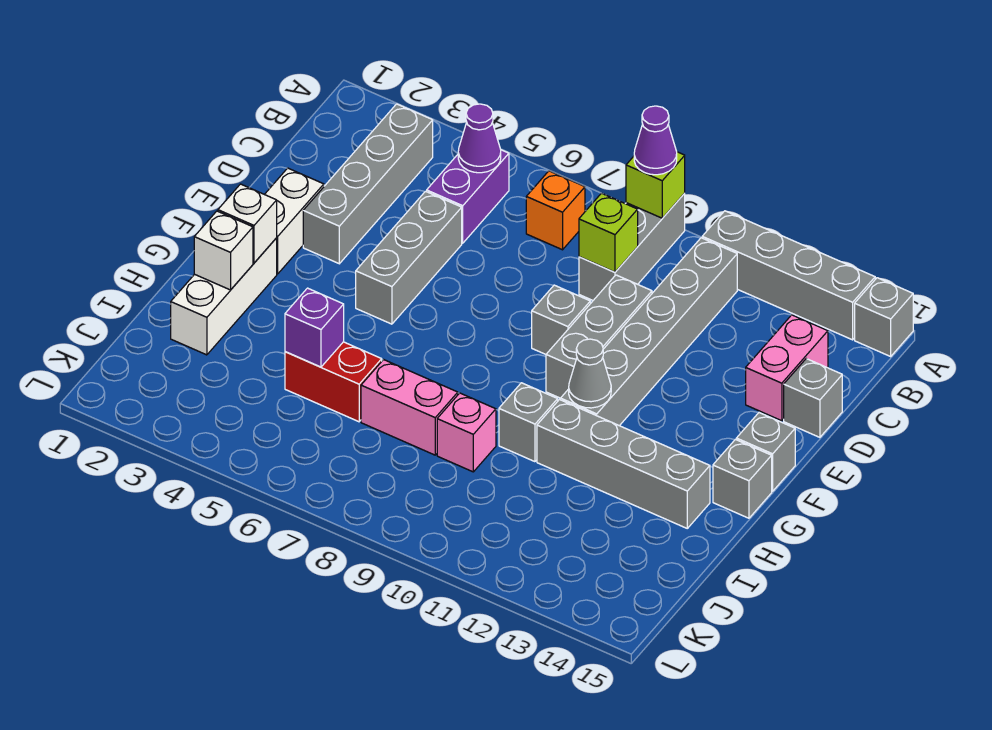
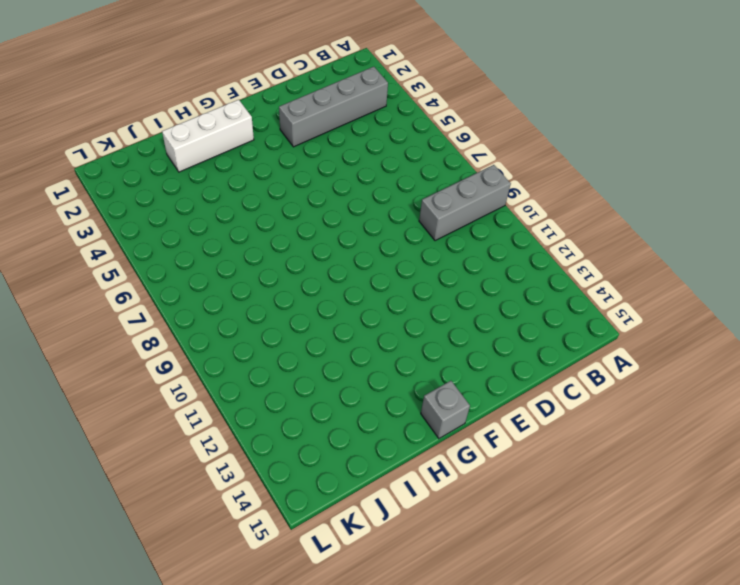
none -> grey 1x4 brick [702,211,875,340]
none -> grey 1x1 brick [855,278,913,356]
none -> purple 1x2 brick [427,150,509,243]

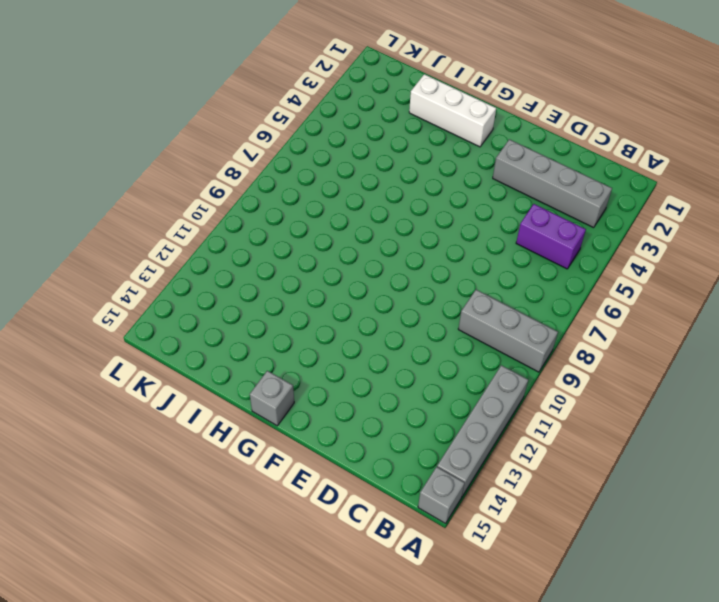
none -> orange 1x1 brick [526,171,585,250]
none -> grey 1x6 brick [561,238,737,426]
none -> pink 1x2 brick [746,315,828,421]

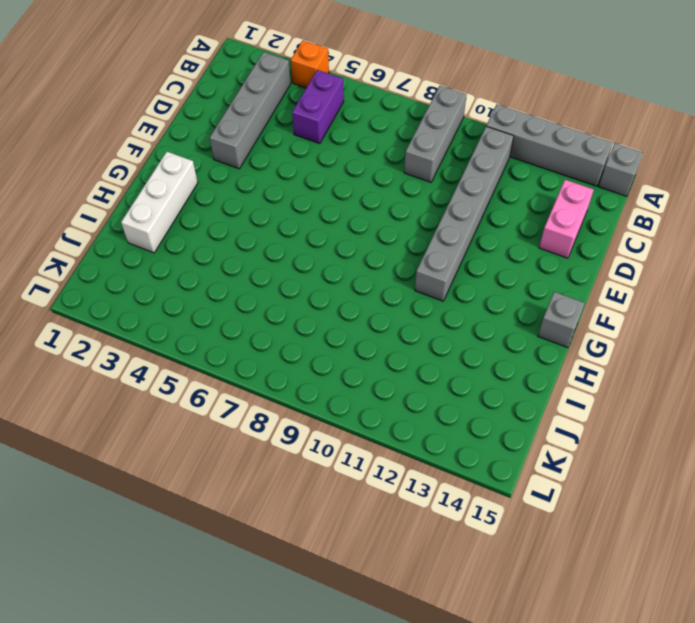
orange 1x1 brick [291,40,329,88] -> orange 1x1 brick moved to [526,171,585,250]
none -> grey 1x3 brick [356,191,462,324]
none -> grey 1x3 brick [546,275,652,398]
none -> grey 1x1 brick [784,359,842,437]

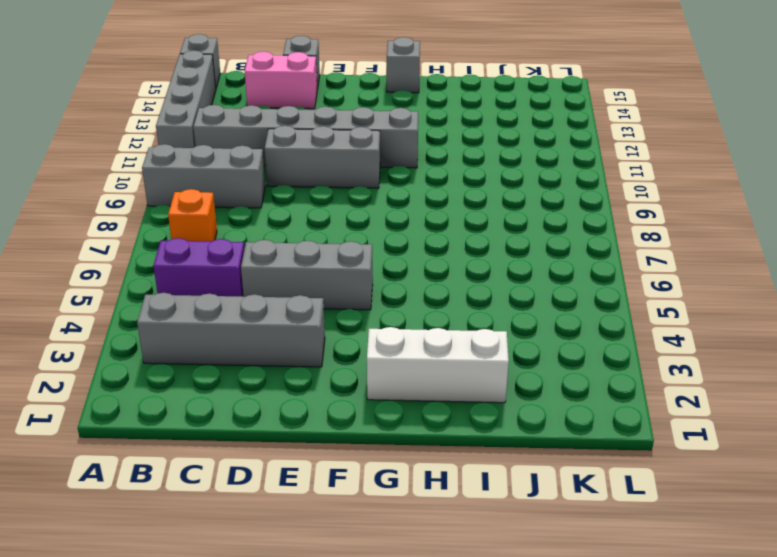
none -> white 1x2 brick [265,168,324,274]
none -> grey 1x1 brick [532,285,590,354]
none -> grey 1x1 brick [736,413,795,491]

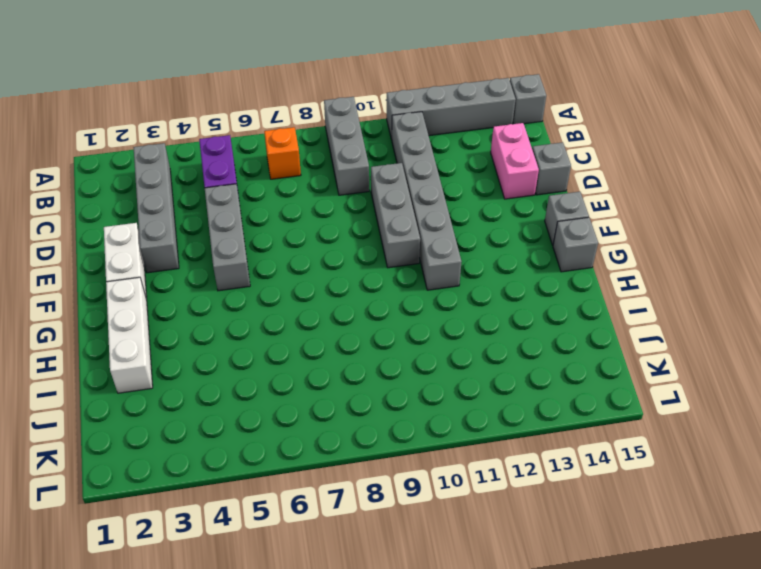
none -> grey 1x1 brick [532,285,590,354]
none -> grey 1x1 brick [499,383,558,462]
none -> grey 1x4 brick [537,400,710,528]

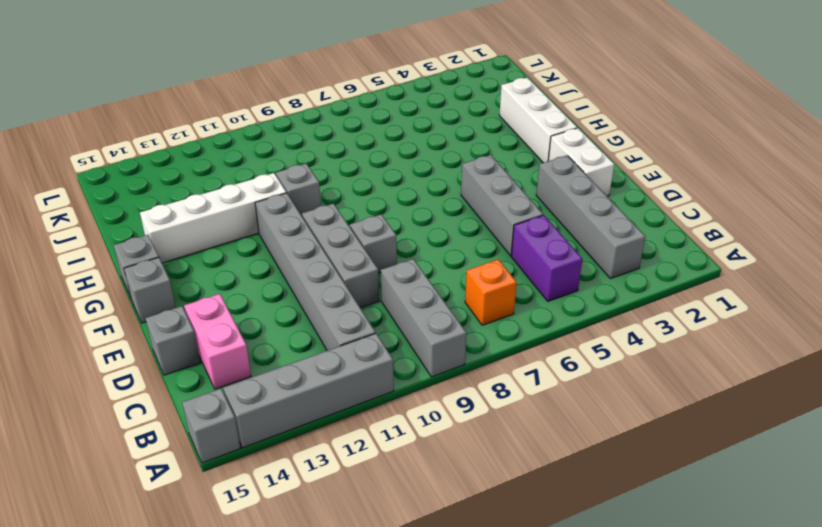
white 1x4 brick [140,173,286,263] -> grey 1x4 brick [537,400,710,528]
none -> red 1x2 brick [285,342,382,422]
none -> pink 1x2 brick [361,360,458,455]
none -> pink 1x1 brick [437,393,496,472]

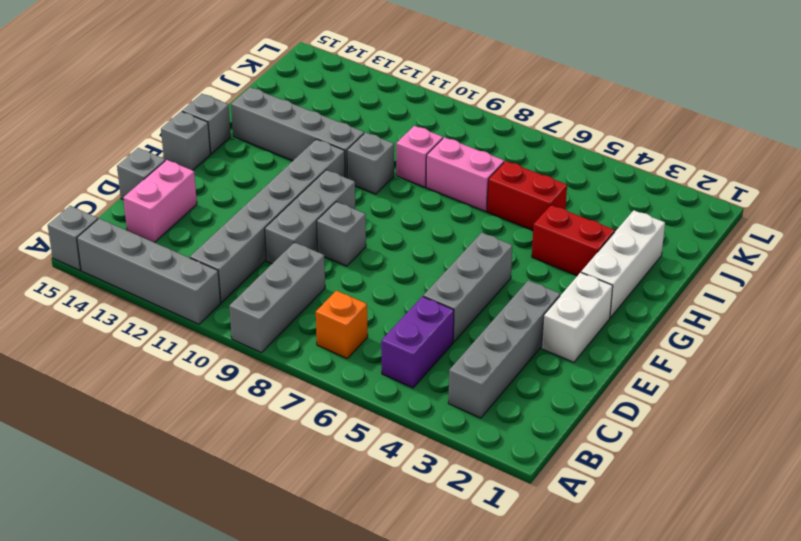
red 1x2 brick [532,205,615,276] -> none
none -> lime 1x1 brick [626,152,685,218]
none -> purple 1x1 cone [458,104,501,173]
none -> lime 1x1 brick [579,193,638,272]

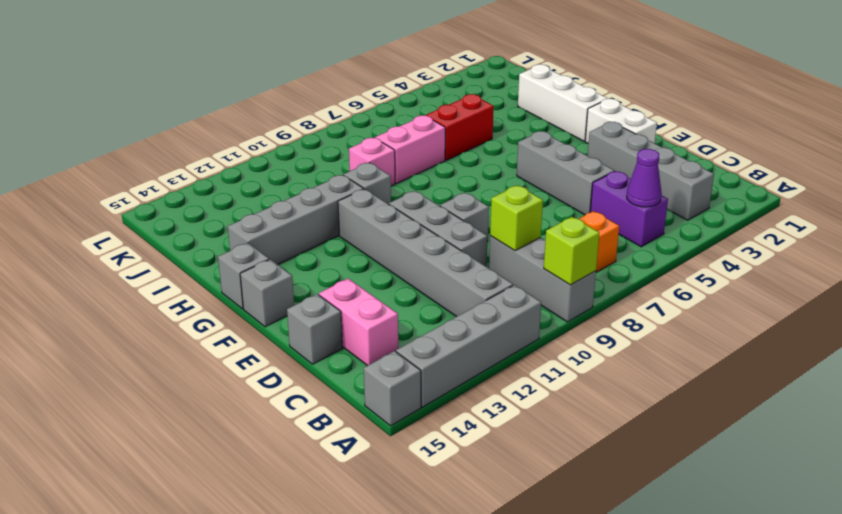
none -> white 1x1 brick [218,184,277,263]
none -> grey 1x1 cone [569,339,611,408]
none -> white 1x1 brick [194,211,253,290]

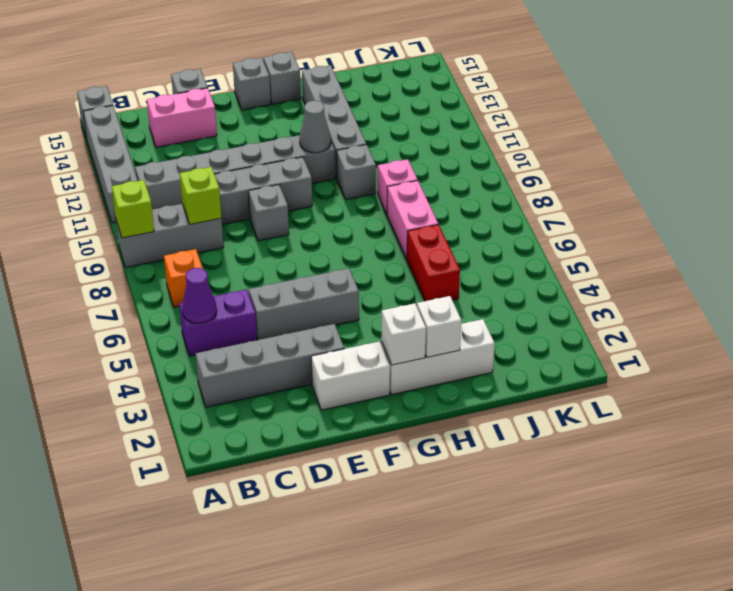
none -> purple 1x1 brick [285,288,344,367]
none -> purple 1x1 cone [634,106,677,175]

